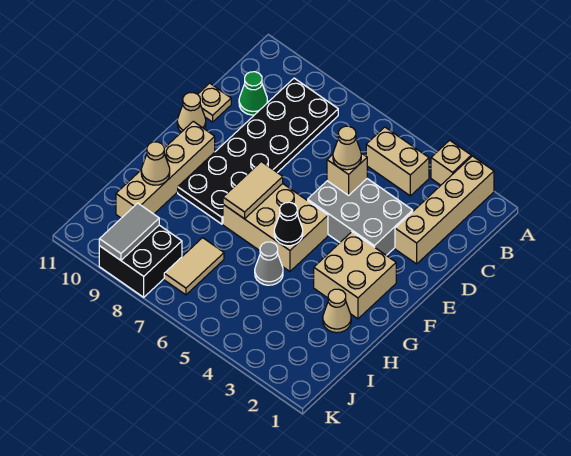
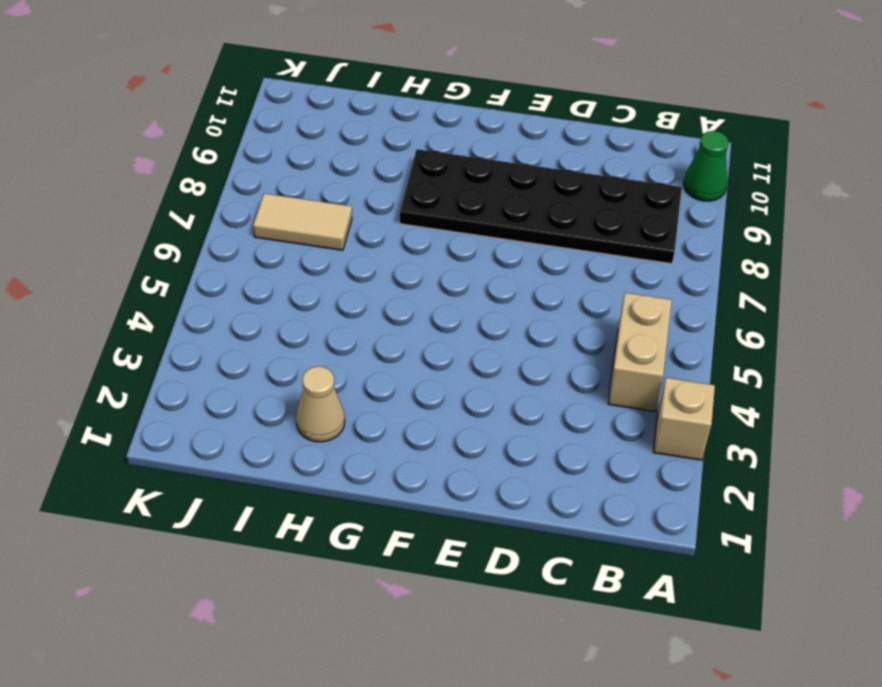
green 1x1 cone [684,131,729,201] -> green 1x1 cone moved to [239,72,268,115]
none -> tan 1x4 brick [395,156,494,264]
none -> grey 2x3 brick [308,179,413,255]
none -> tan 1x1 plate [198,83,231,122]

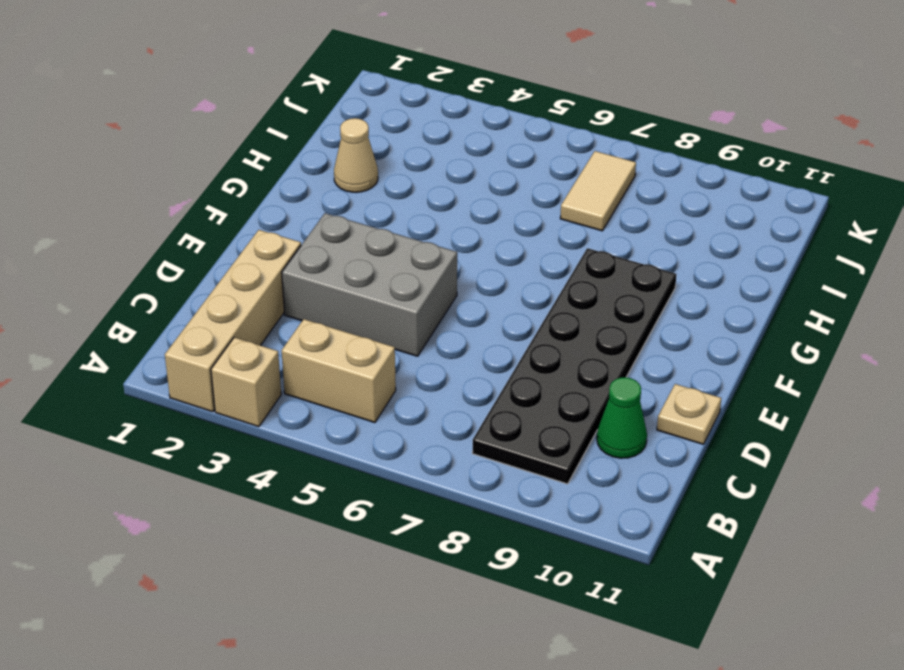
none -> tan 1x1 cone [177,93,206,132]
none -> tan 2x2 brick [314,232,396,319]
none -> tan 2x3 brick [223,184,328,271]

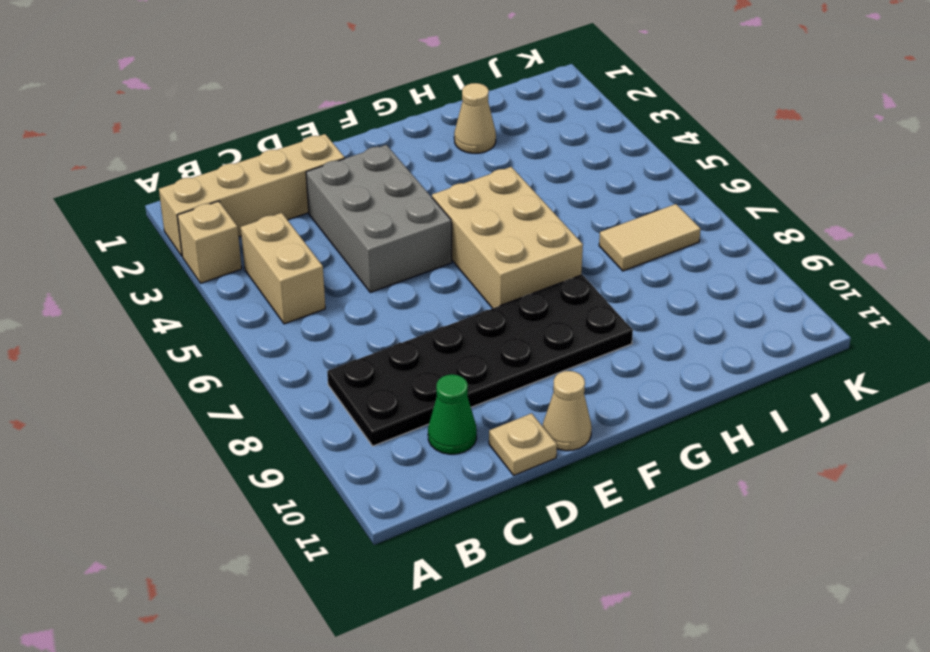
none -> tan 2x2 brick [314,232,396,319]
none -> tan 1x4 brick [116,121,215,218]
none -> grey 1x1 cone [255,242,283,285]

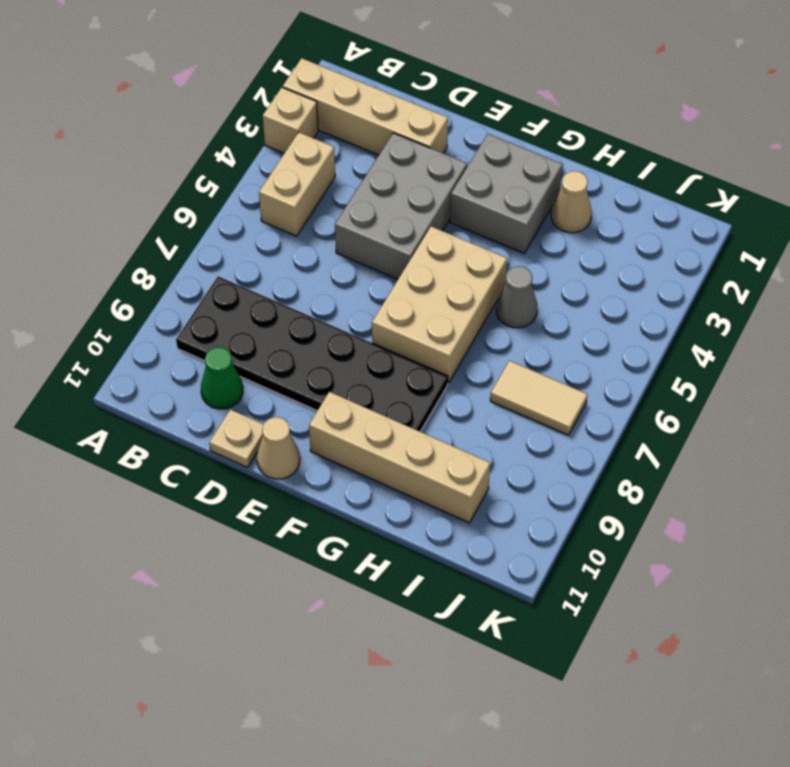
grey 2x2 brick [450,134,563,253] -> tan 2x2 brick [314,232,396,319]
none -> black 2x2 brick [99,225,182,297]
none -> tan 1x1 brick [327,153,367,195]
none -> tan 1x2 tile [223,162,283,219]

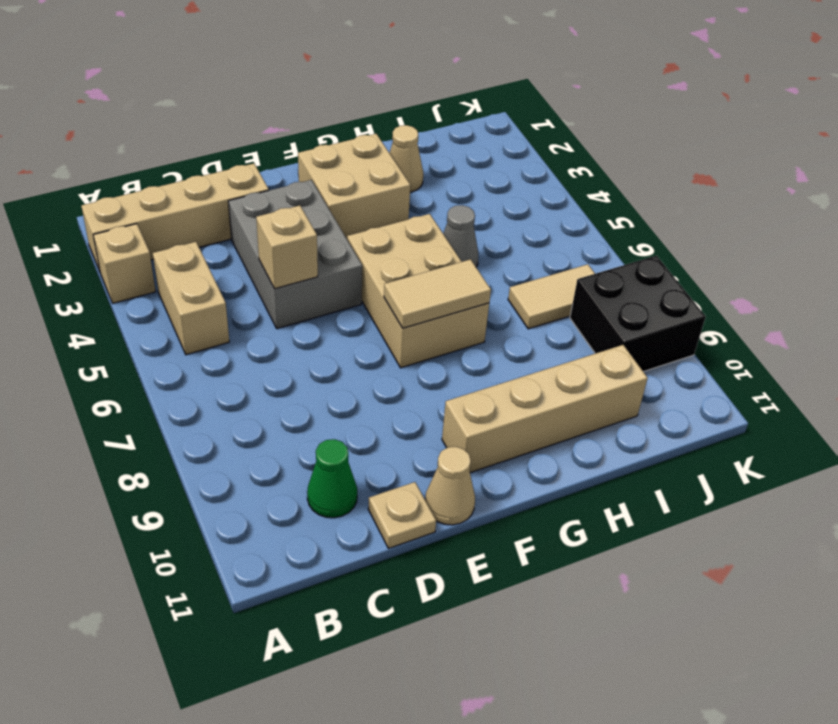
none -> black 2x6 plate [178,78,338,224]
none -> black 1x1 cone [274,202,303,246]
none -> tan 1x1 cone [141,142,170,185]

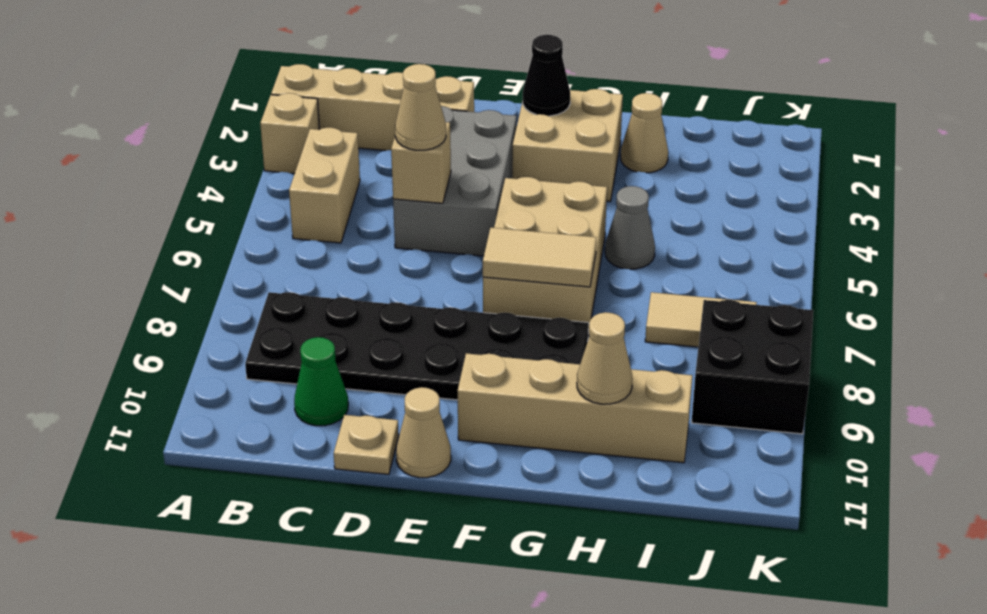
black 1x1 cone [523,35,570,116] -> black 1x1 cone moved to [274,202,303,246]
none -> grey 1x2 tile [99,203,159,260]

